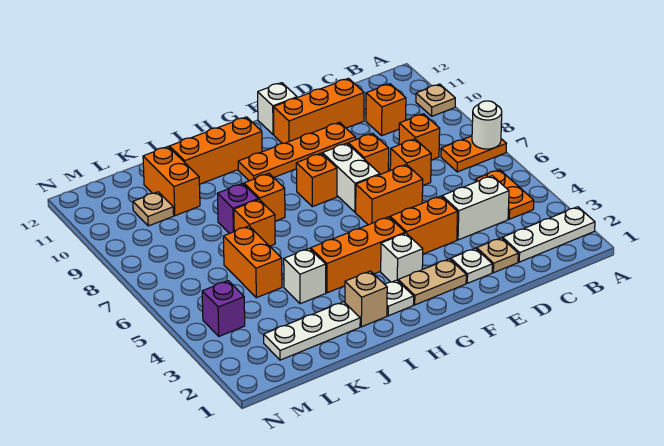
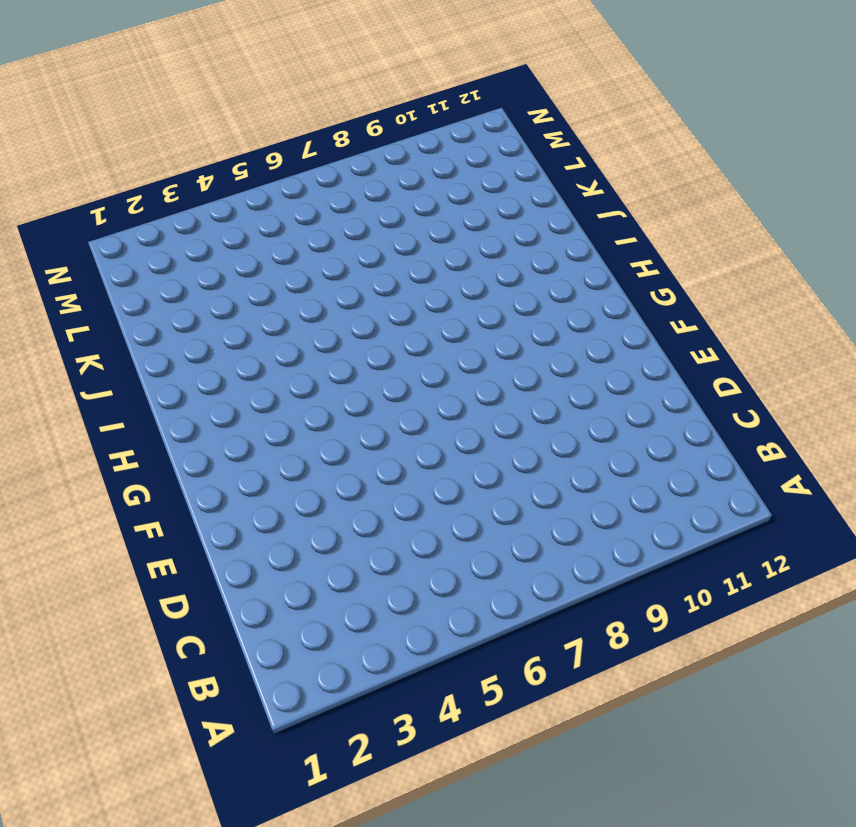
none -> white 1x3 plate [503,207,595,262]
none -> orange 1x2 plate [441,136,506,172]
none -> tan 1x1 plate [416,84,455,116]
none -> orange 1x2 plate [475,170,534,219]

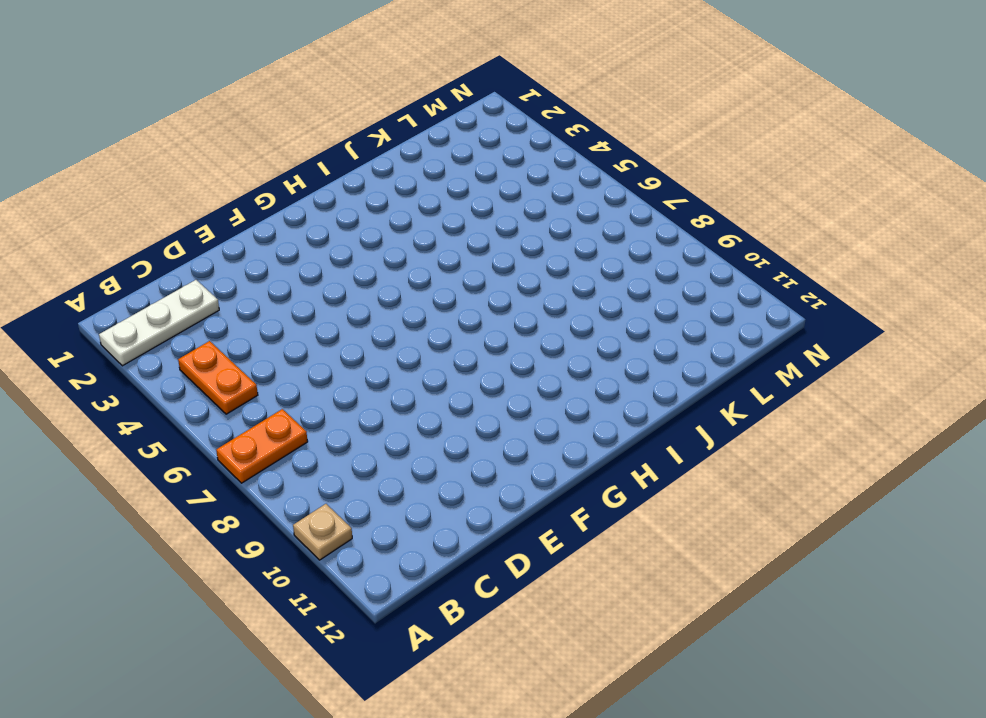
none -> white 1x2 brick [442,176,509,240]
none -> orange 1x1 brick [399,114,440,160]
none -> orange 1x1 brick [366,84,406,136]
none -> tan 1x1 plate [477,238,518,273]

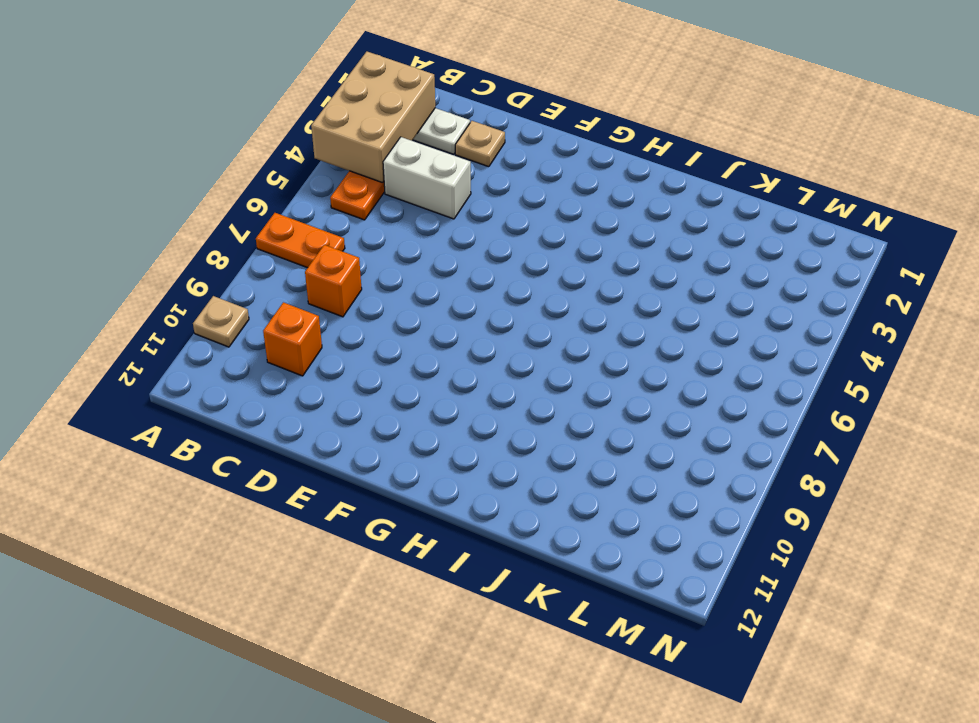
tan 2x3 brick [311,52,435,183] -> none
none -> orange 1x1 brick [390,139,431,186]
none -> orange 1x3 brick [274,78,364,143]
none -> white 1x1 plate [450,248,492,283]
none -> orange 1x2 brick [390,196,458,254]

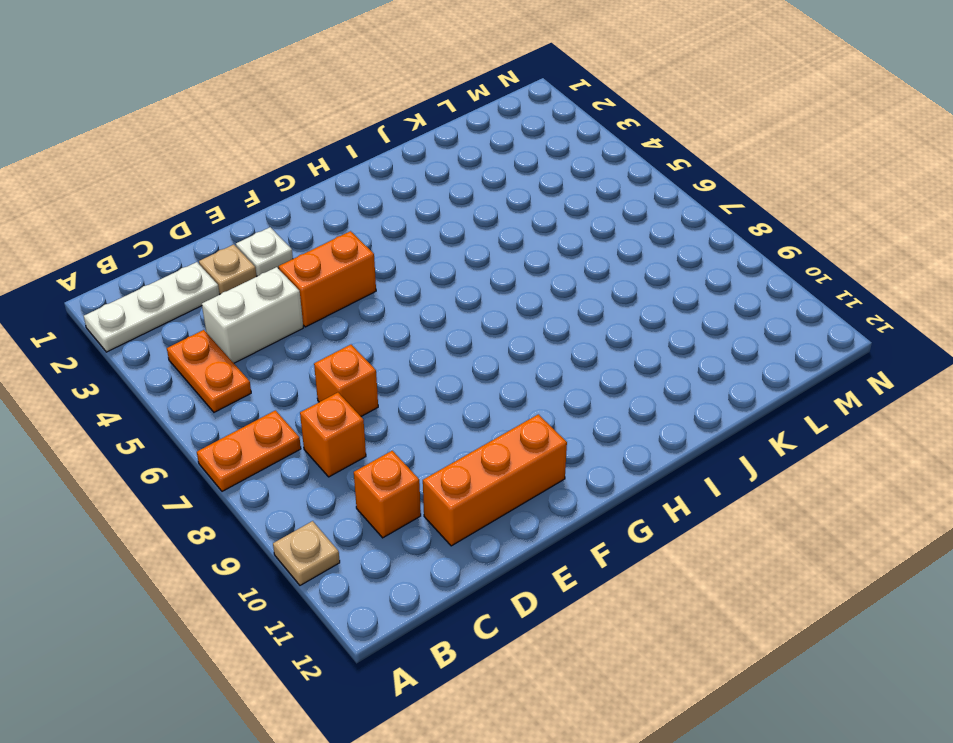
none -> orange 1x2 brick [356,164,423,225]
none -> orange 1x1 brick [348,133,389,174]
none -> orange 1x4 plate [238,122,355,181]
none -> tan 1x2 plate [398,259,466,305]

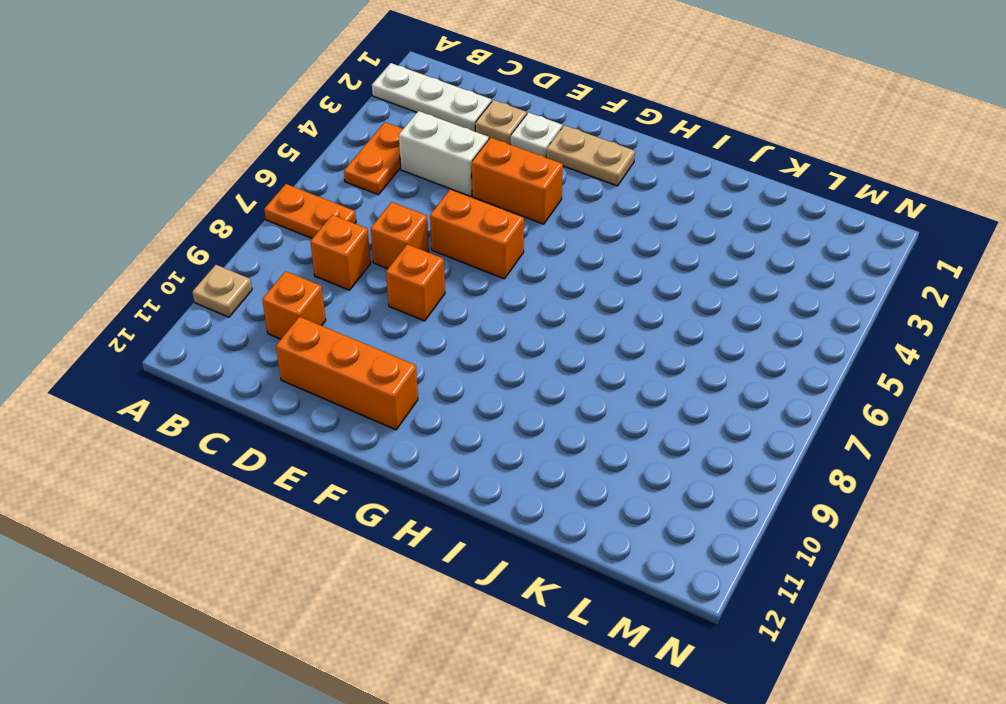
none -> orange 1x4 plate [238,122,355,181]
none -> white 1x2 brick [322,143,380,212]
none -> white 1x1 brick [258,83,297,135]
none -> white 1x1 brick [381,233,423,282]

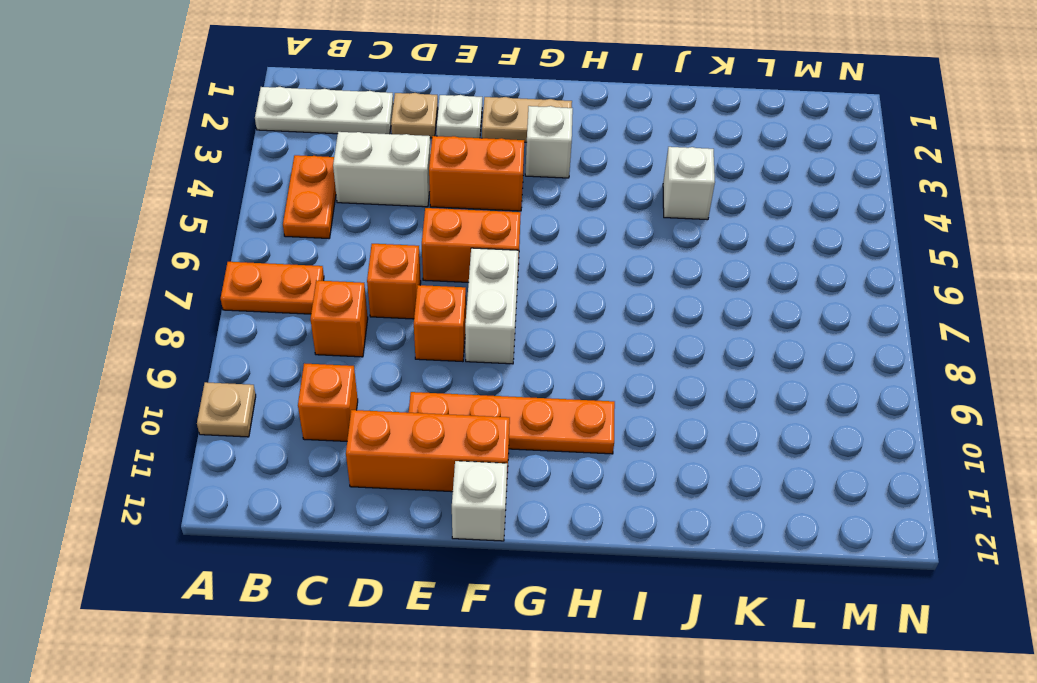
none -> orange 1x3 brick [311,217,405,293]
none -> orange 1x1 brick [296,153,337,207]
none -> white 1x1 plate [385,280,414,316]
none -> orange 1x3 brick [170,117,262,184]

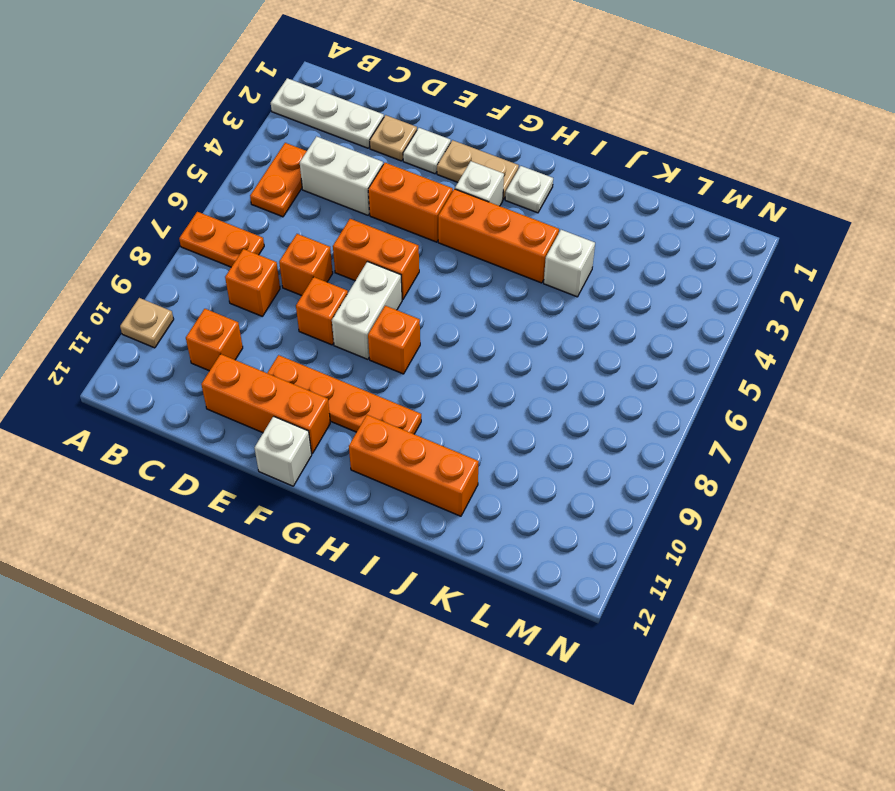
none -> tan 1x1 brick [345,271,387,327]
none -> orange 1x1 brick [244,173,285,221]
none -> white 1x3 plate [264,302,360,360]
none -> orange 1x1 brick [234,199,275,246]

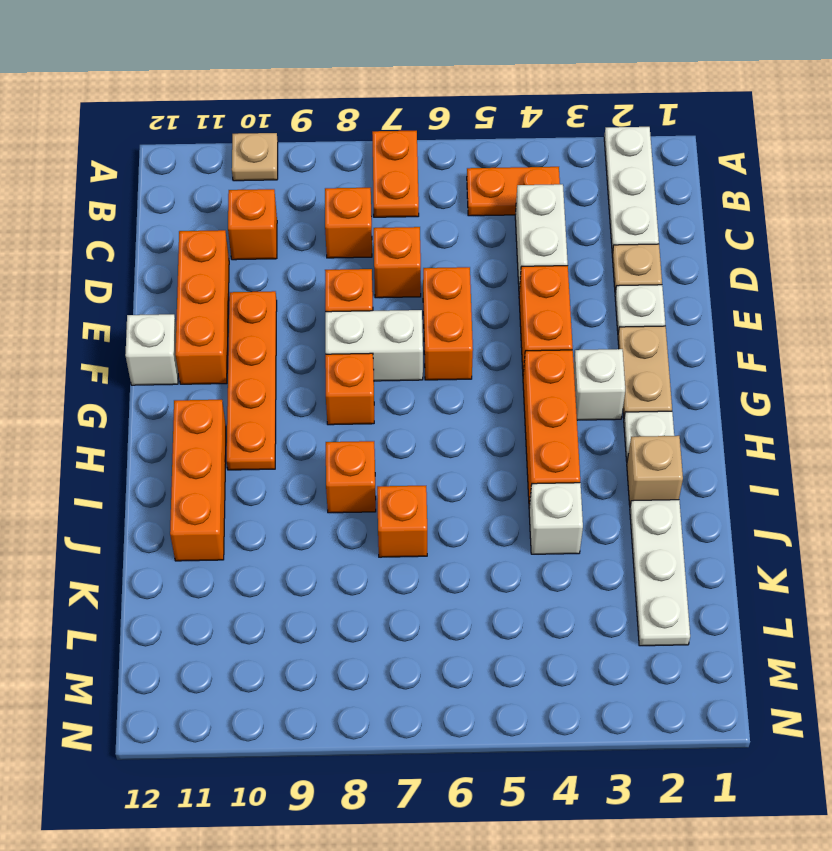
none -> purple 1x1 brick [217,184,258,234]
none -> orange 1x2 brick [223,226,282,298]
none -> orange 1x2 brick [143,147,200,216]
none -> tan 1x1 plate [133,192,174,226]

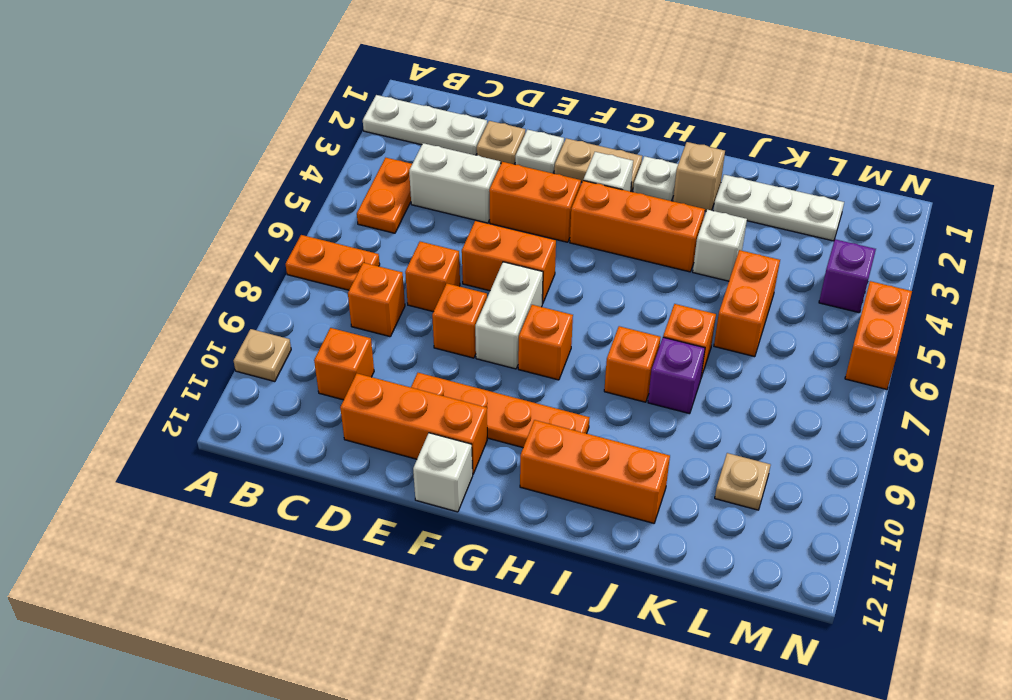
orange 1x2 brick [845,281,912,389] -> orange 1x2 brick moved to [143,147,200,216]
none -> white 1x1 round brick [472,101,502,149]

